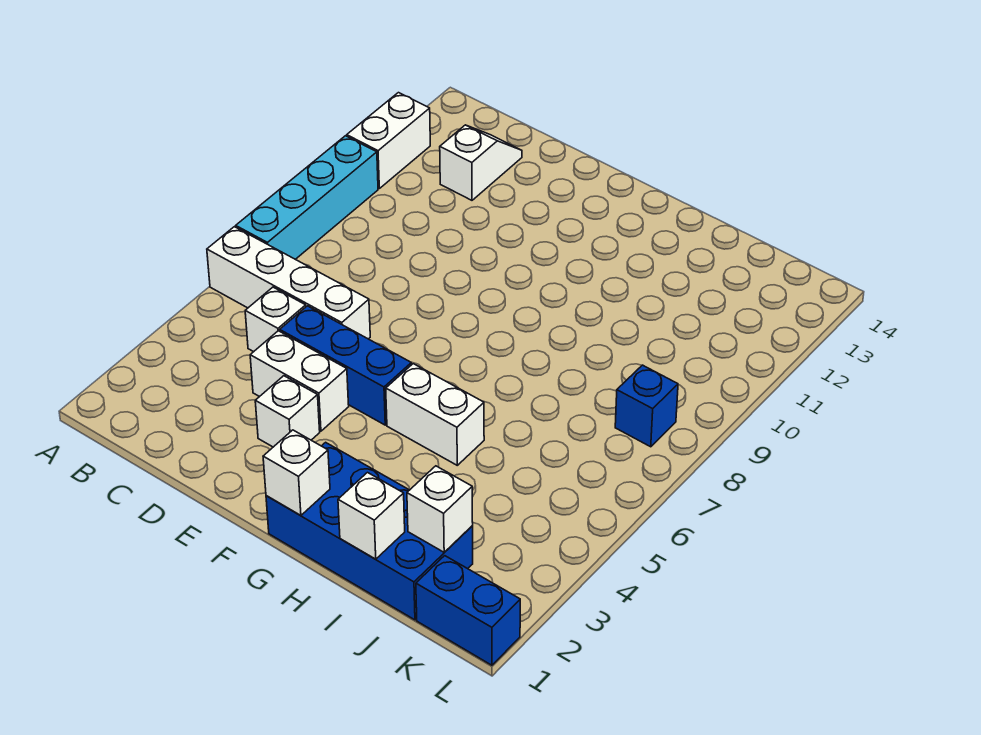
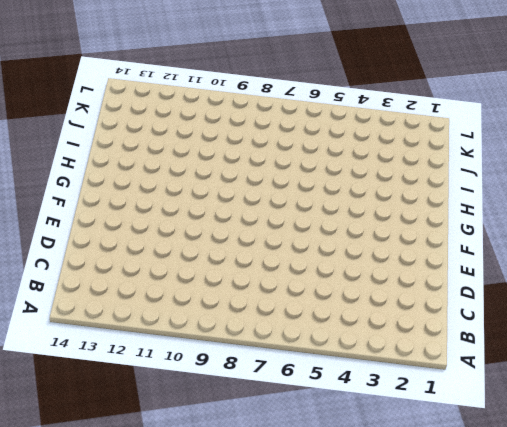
none -> white 1x4 brick [207,227,370,339]
none -> cyan 1x4 brick [236,136,378,259]
none -> white 1x2 brick [347,93,430,188]

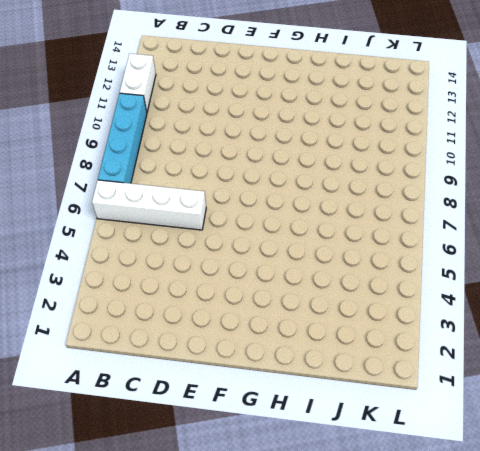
none -> white 1x1 brick [245,287,306,352]
none -> white 1x2 slope [440,125,522,200]
none -> white 1x2 brick [250,331,349,431]

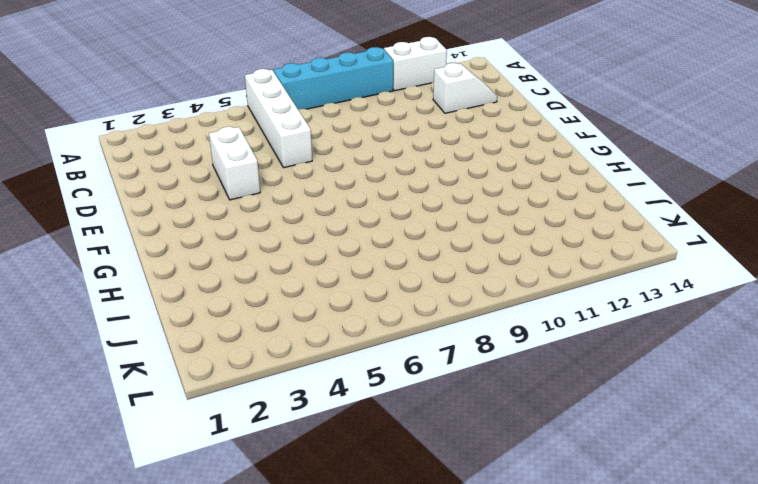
none -> white 1x1 brick [245,287,306,352]
none -> blue 1x3 brick [280,306,411,425]
none -> white 1x1 brick [255,376,320,447]

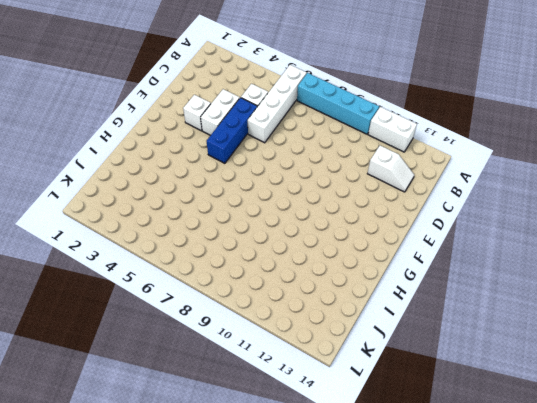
none -> blue 2x4 brick [266,442,473,620]
none -> white 1x2 brick [386,364,484,465]
none -> blue 1x2 brick [416,556,520,665]

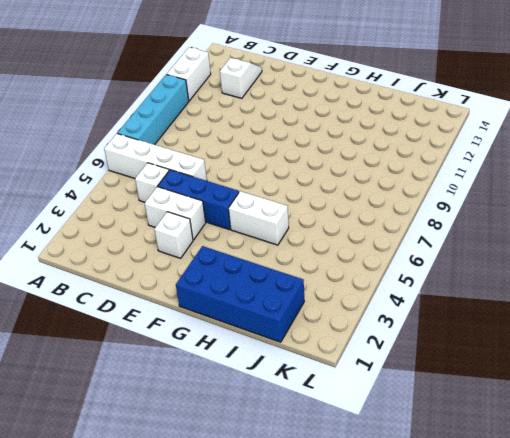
none -> blue 1x2 brick [416,556,520,665]
none -> blue 1x1 brick [615,365,678,447]
none -> white 1x1 brick [263,430,330,516]

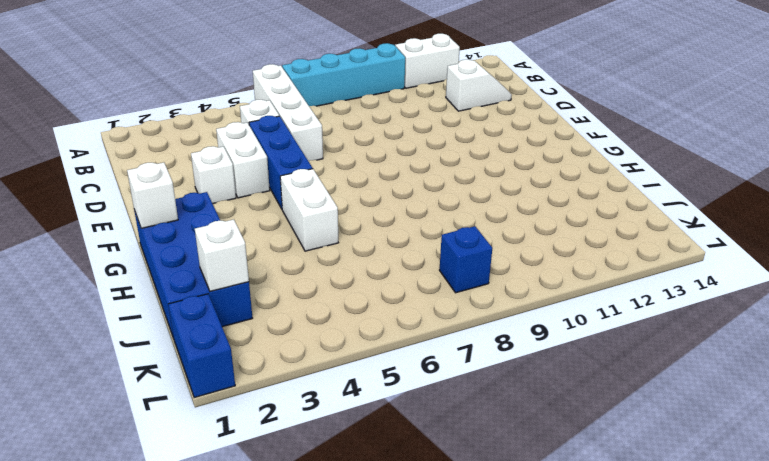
none -> white 1x1 brick [338,473,405,559]

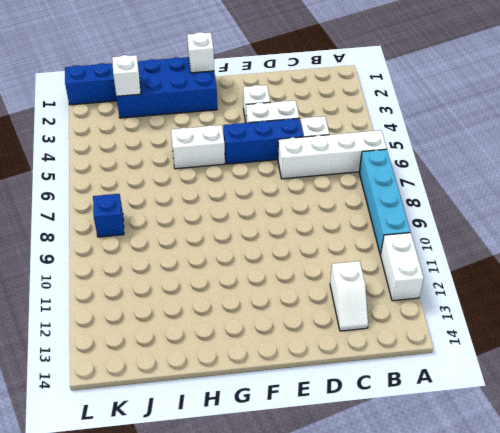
none -> white 1x1 brick [338,473,405,559]

